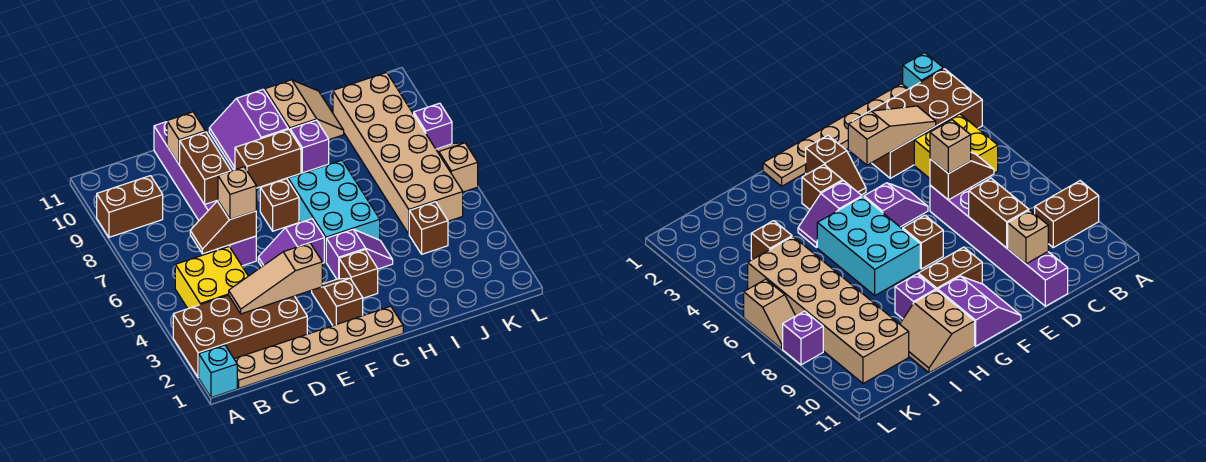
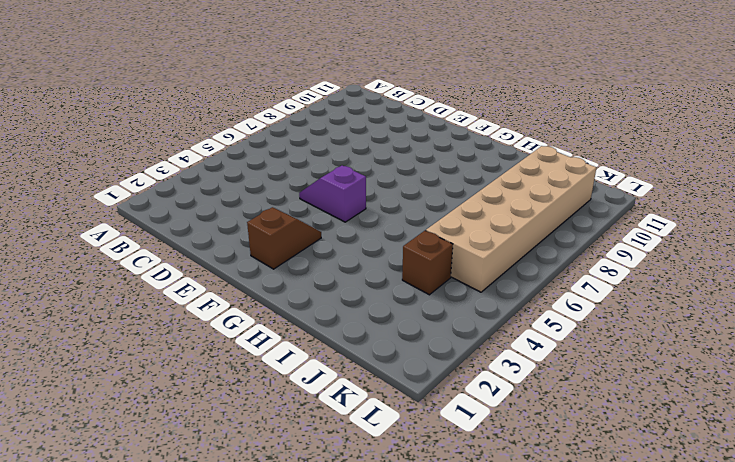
none -> cyan 1x1 brick [199,345,237,398]
none -> brown 2x4 brick [173,295,307,378]
none -> brown 1x2 brick [97,176,163,237]

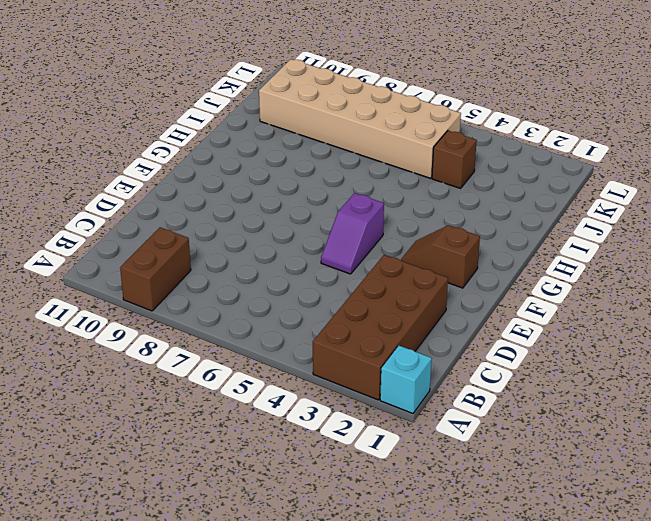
none -> tan 1x6 plate [234,306,403,388]
none -> yellow 2x2 brick [175,247,248,308]
none -> purple 1x6 brick [154,122,256,266]

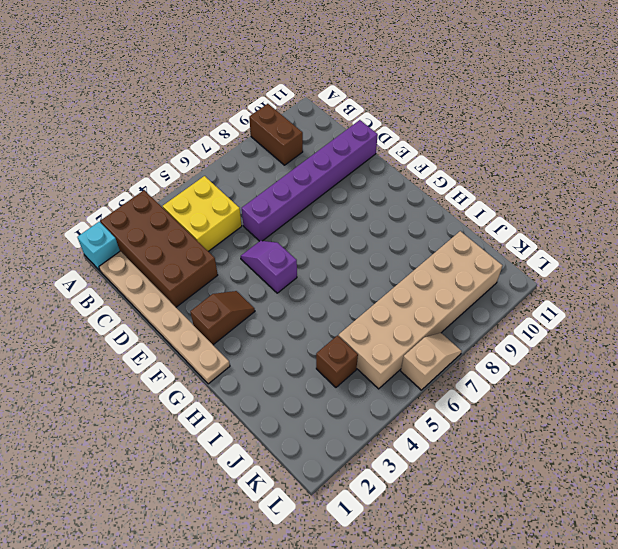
none -> brown 1x1 brick [260,179,299,231]
none -> brown 1x2 brick [235,129,301,188]
none -> purple 2x2 slope [209,90,288,170]

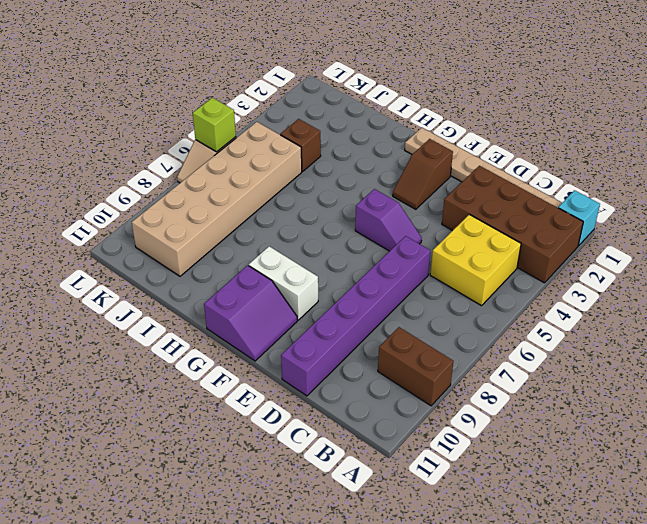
white 1x2 brick [249,246,318,320] -> brown 1x2 brick [235,129,301,188]
lime 1x1 brick [193,98,236,152] -> none
none -> brown 1x1 brick [260,179,299,231]
none -> brown 1x1 brick [339,250,378,298]
none -> purple 1x2 slope [326,229,393,279]

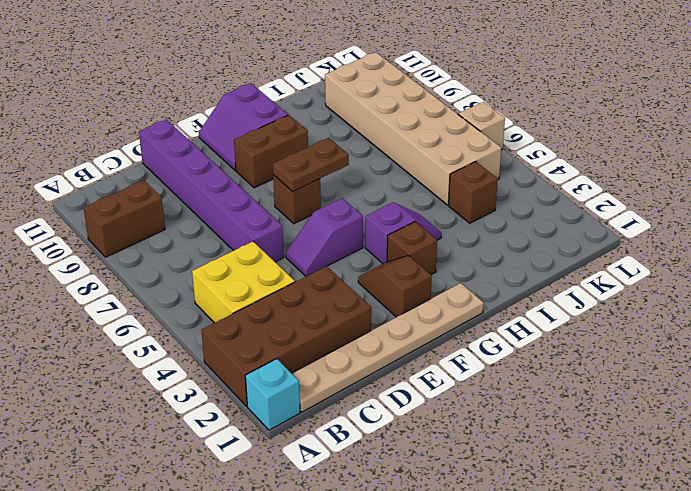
brown 1x2 plate [273,138,349,192] -> none
none -> cyan 2x3 brick [288,160,380,262]
none -> purple 1x1 brick [290,120,329,173]
none -> tan 2x2 slope [265,80,344,140]

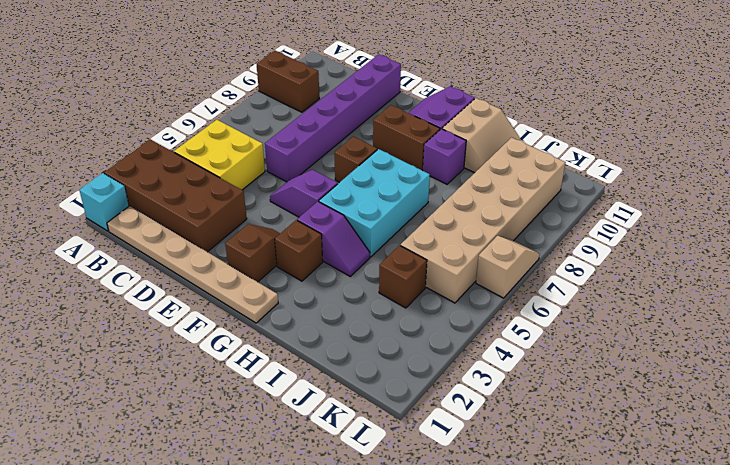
none -> purple 1x1 brick [414,103,452,149]
none -> tan 1x3 slope [229,243,322,314]
none -> brown 1x2 slope [190,201,256,254]

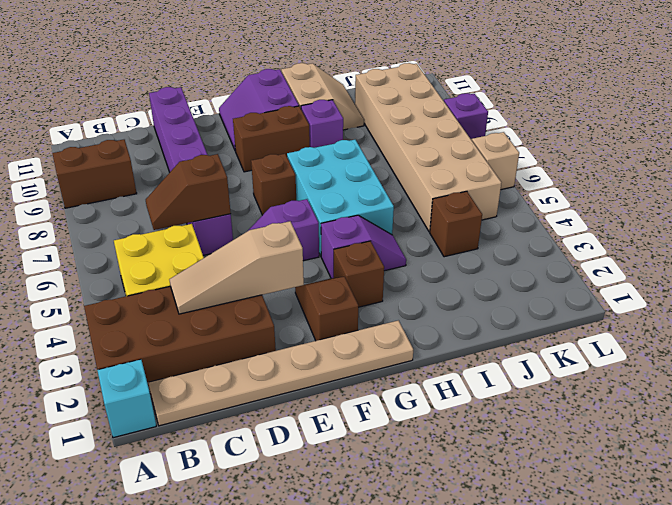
none -> brown 1x2 brick [180,132,231,204]
none -> tan 1x1 brick [167,112,205,164]
none -> tan 1x1 brick [218,167,256,219]

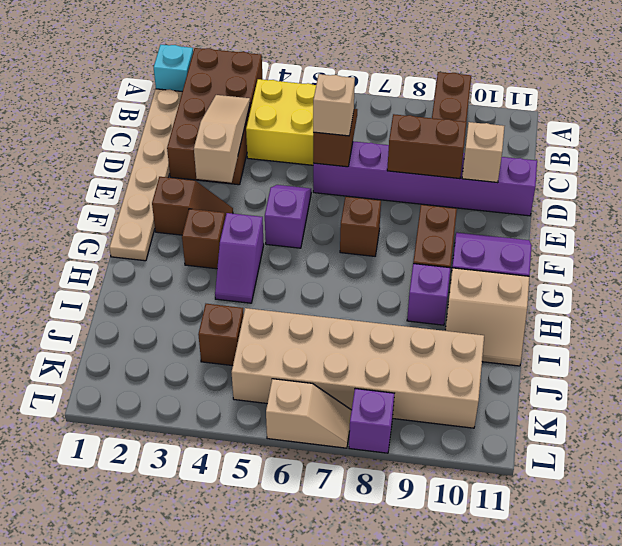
none -> cyan 2x3 brick [288,160,380,262]

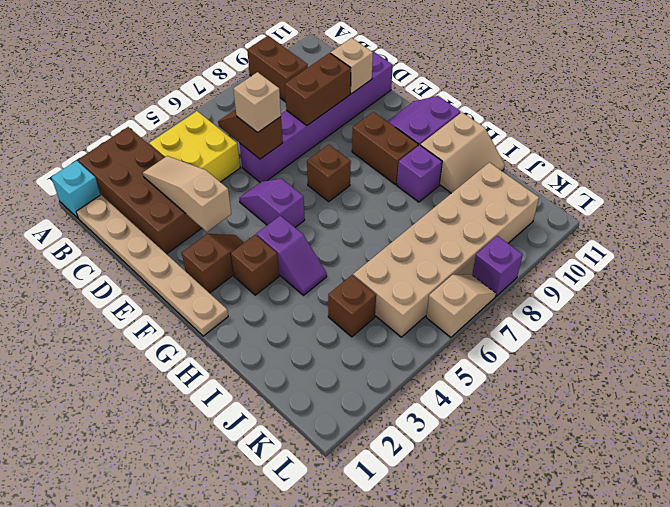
none -> cyan 2x3 brick [288,160,380,262]

